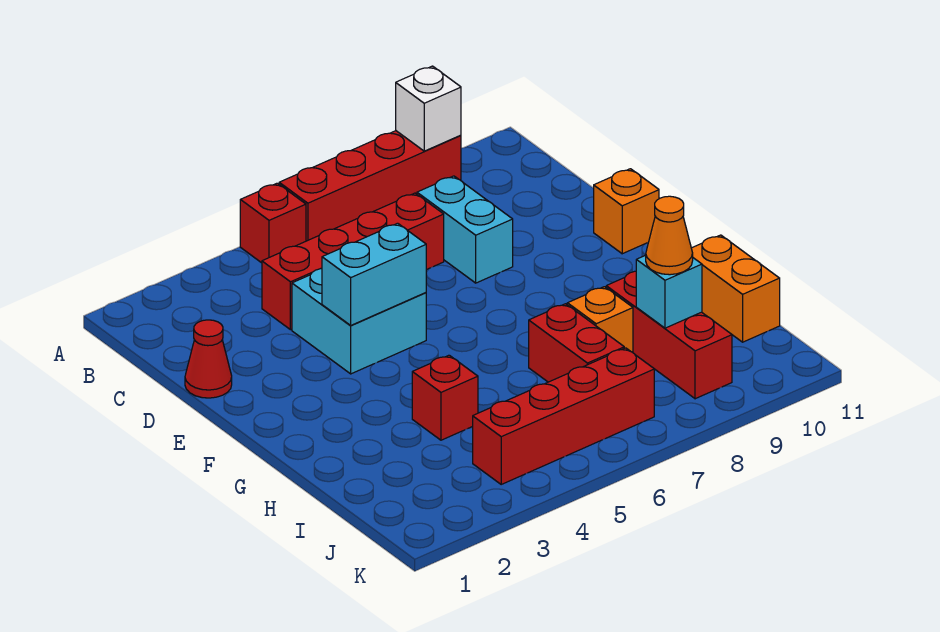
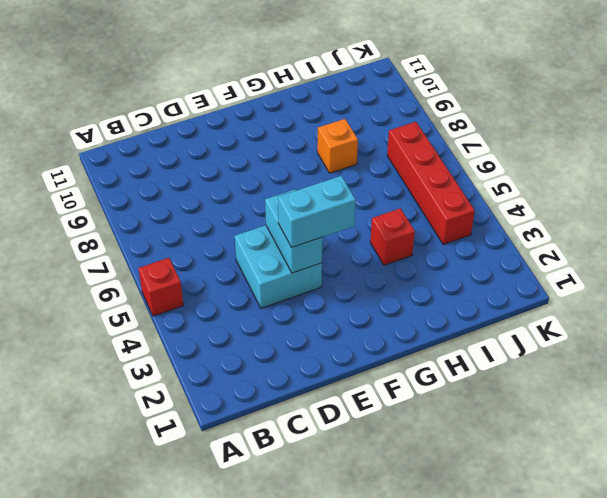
cyan 1x2 brick [278,176,356,247] -> cyan 1x2 brick moved to [417,176,513,283]
none -> red 1x4 brick [279,131,461,241]
none -> red 1x4 brick [262,193,444,330]
none -> red 1x1 cone [185,320,232,398]

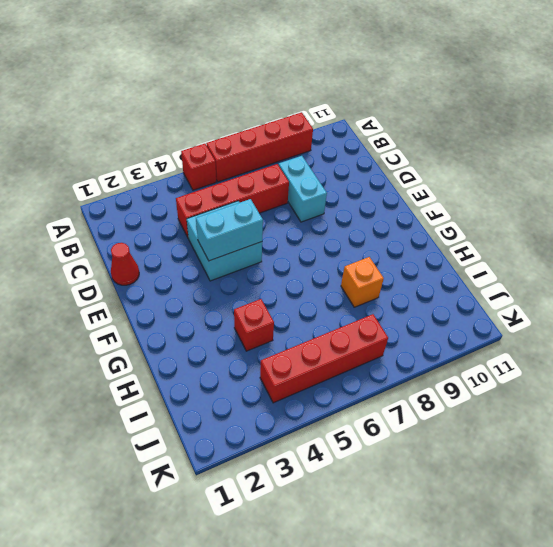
none -> orange 1x1 brick [594,169,659,254]
none -> red 1x2 brick [529,304,624,382]
none -> red 1x3 brick [606,271,732,399]

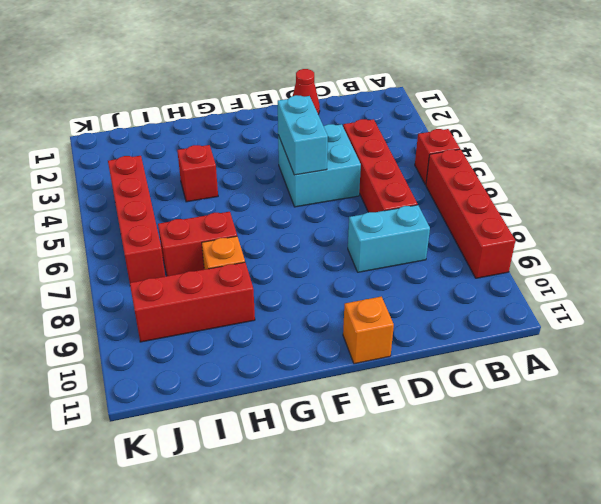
none -> orange 1x2 brick [691,235,780,342]
none -> white 1x1 brick [396,66,461,151]
none -> cyan 1x1 brick [636,255,702,328]

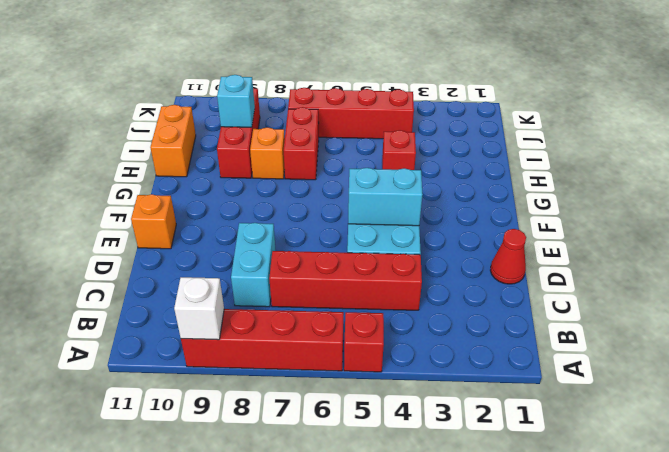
none -> orange 1x1 cone [646,196,693,275]

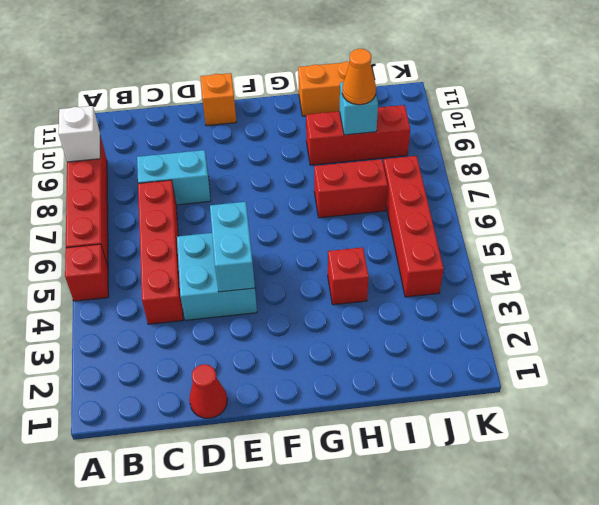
none -> orange 1x1 brick [567,287,633,352]

